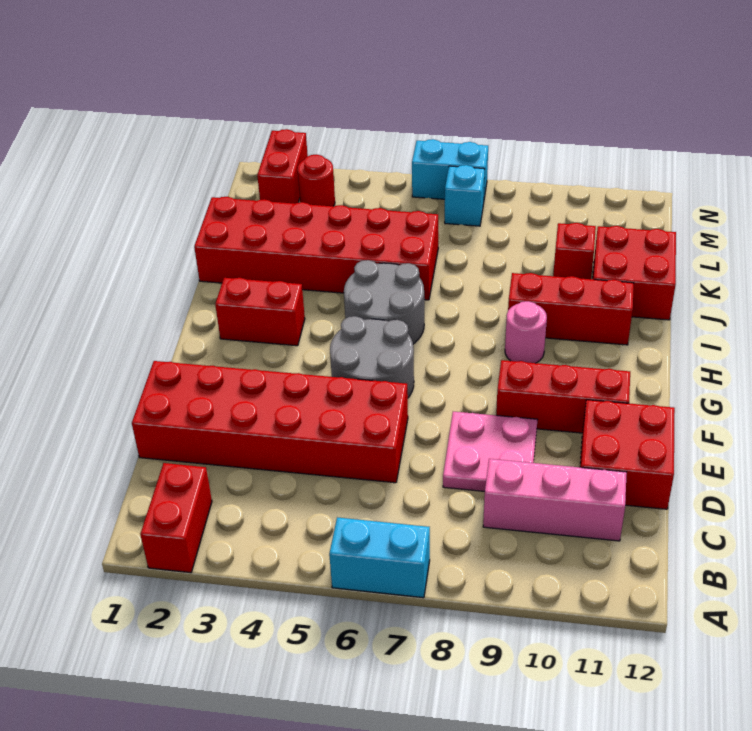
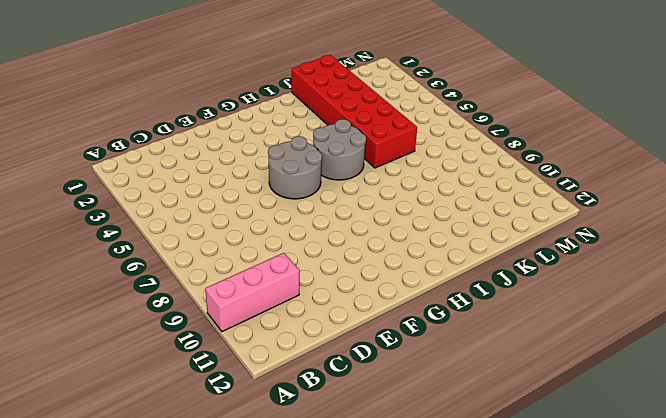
pink 1x3 brick [205,253,299,332] -> pink 1x3 brick turned to [483,459,627,541]
none -> red 1x2 brick [140,463,212,573]
none -> cyan 1x2 brick [329,517,430,598]
none -> red 2x6 brick [132,361,408,483]

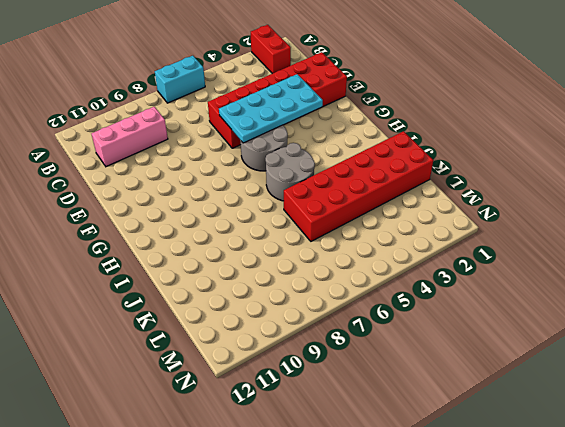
cyan 2x4 plate [219,74,323,143] -> none
none -> pink 2x2 plate [443,412,537,491]
none -> red 2x2 brick [580,400,675,509]
none -> red 1x3 brick [496,360,630,433]

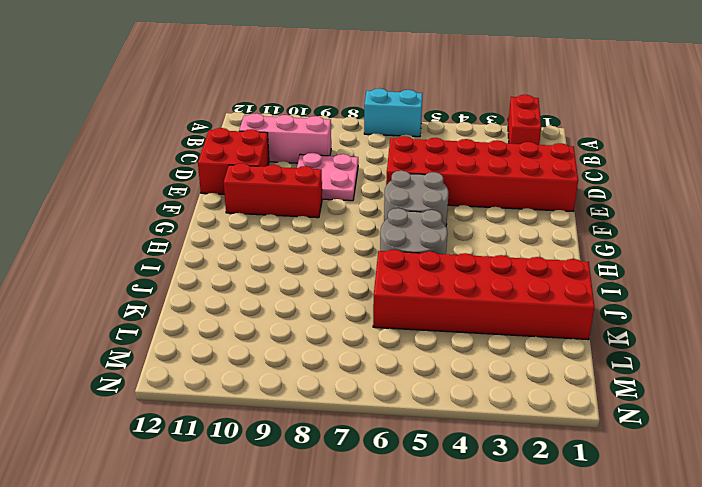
none -> red 1x2 brick [215,278,305,346]
none -> pink 1x1 round brick [505,301,547,363]
none -> red 1x3 brick [508,273,634,345]

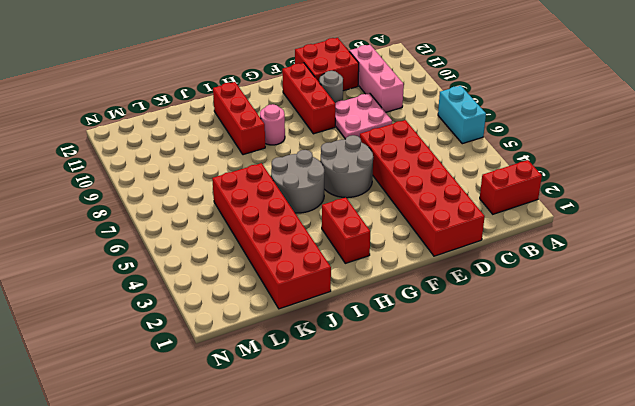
grey 1x1 round brick [319,71,343,103] -> none
none -> red 2x2 brick [593,226,676,320]
none -> red 1x1 brick [553,223,596,279]
none -> red 1x2 brick [257,129,308,204]

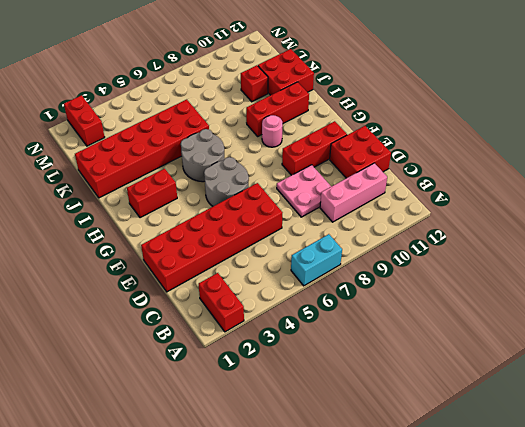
none -> red 1x1 round brick [298,155,335,206]
none -> cyan 1x1 brick [445,165,485,226]
none -> cyan 1x2 brick [412,139,488,199]

